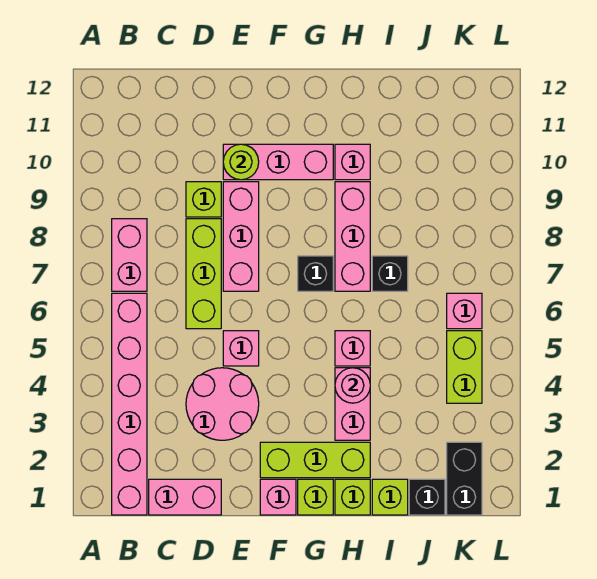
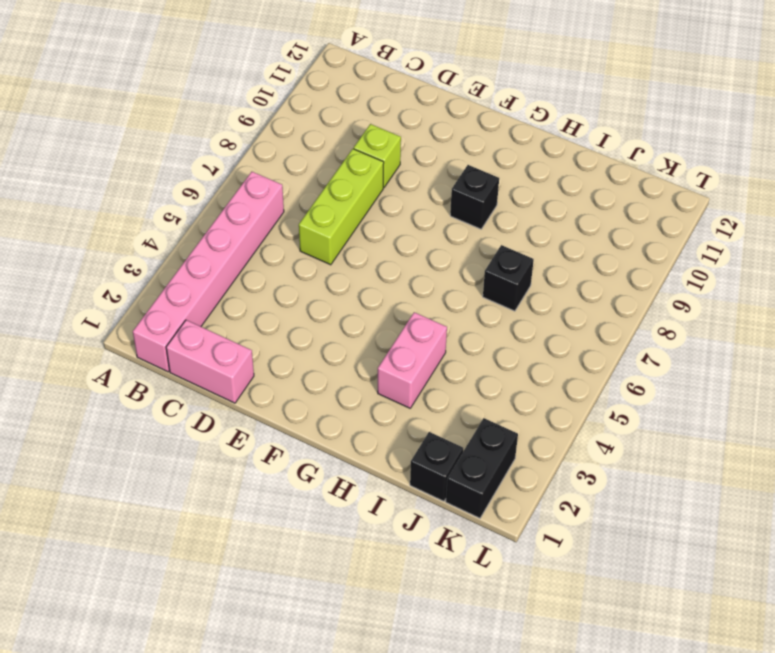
black 1x1 brick [450,165,499,229] -> black 1x1 brick moved to [298,256,333,291]
none -> pink 1x2 brick [112,219,147,291]
none -> pink 2x2 round brick [186,368,259,440]
none -> pink 1x1 brick [223,331,259,366]

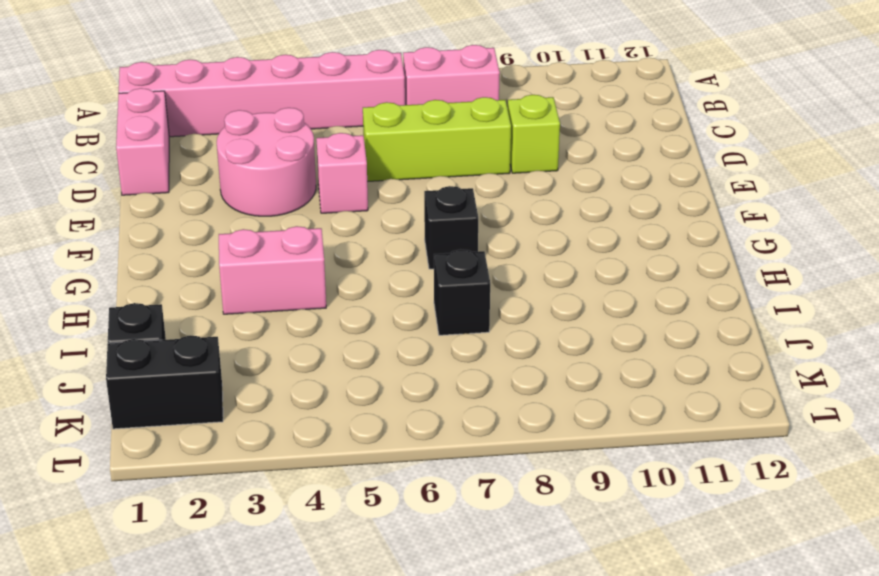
none -> pink 1x3 brick [223,182,259,291]
none -> pink 1x3 brick [223,144,333,180]
none -> pink 1x1 brick [260,479,296,515]

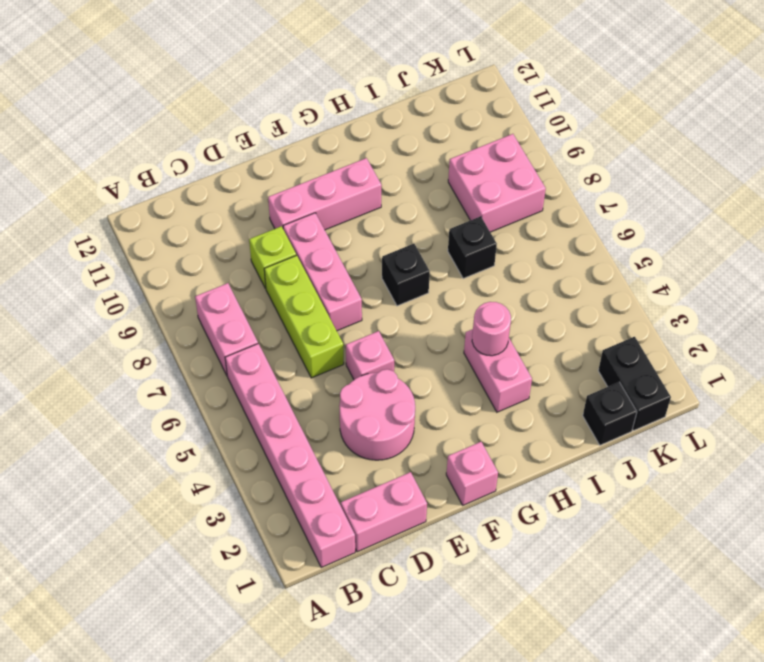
pink 2x2 brick [448,134,546,232] -> none
none -> lime 1x3 brick [260,442,370,478]
none -> lime 1x1 brick [298,479,333,515]
none -> lime 1x1 brick [335,479,370,515]

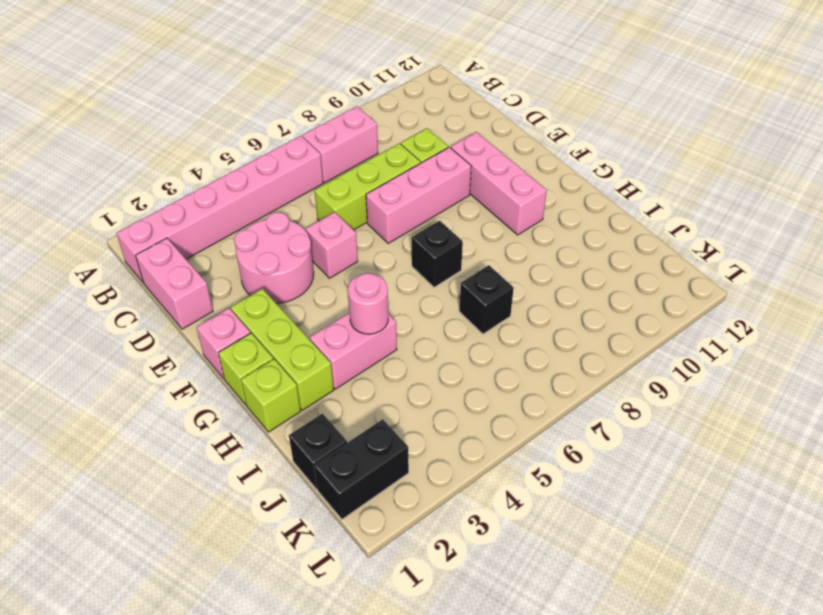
none -> pink 1x1 brick [335,331,370,366]
none -> pink 1x3 brick [335,182,370,291]
none -> pink 1x1 brick [335,144,370,180]

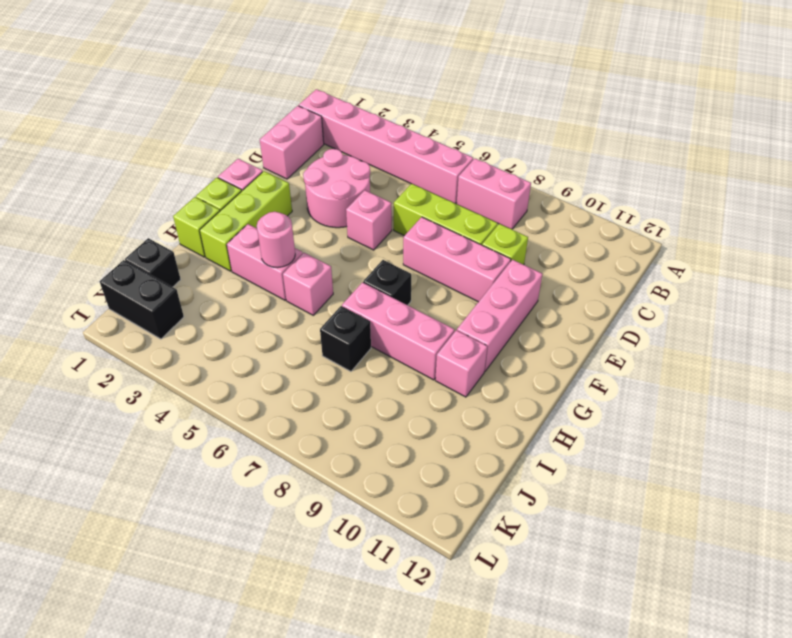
none -> lime 1x1 brick [372,479,408,515]
none -> lime 1x2 brick [447,331,482,403]
none -> pink 1x1 brick [447,293,482,329]

